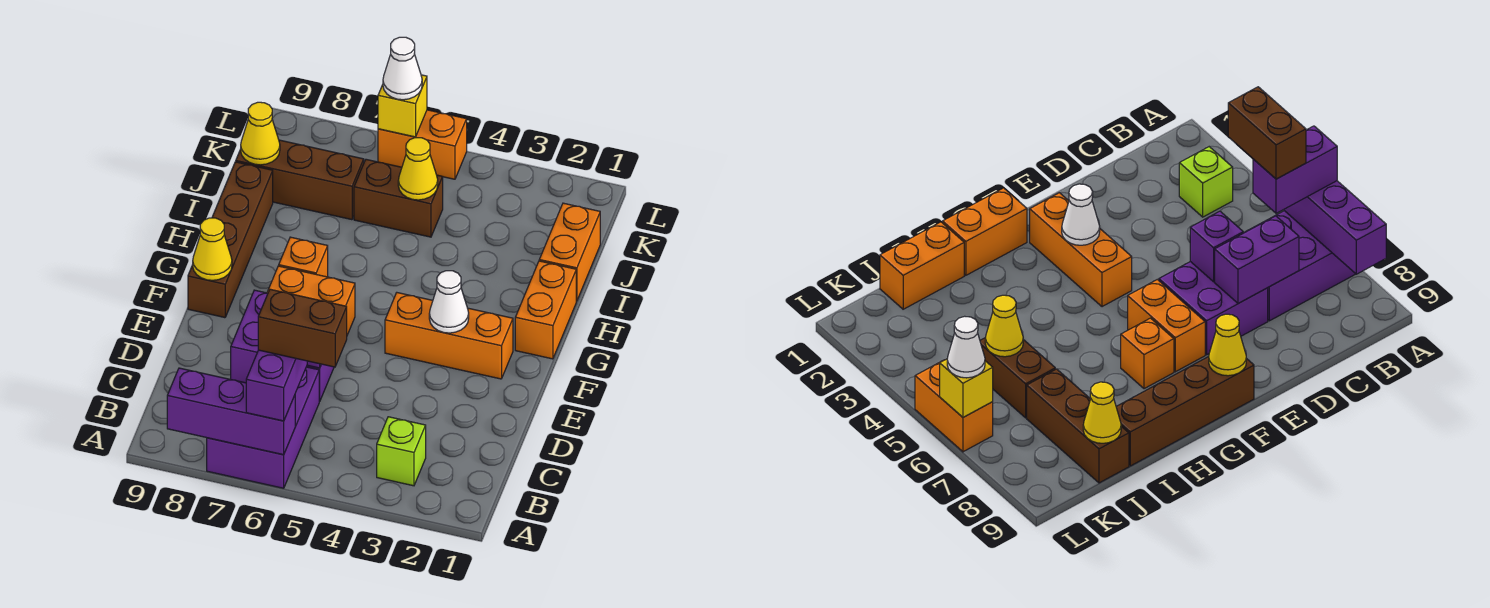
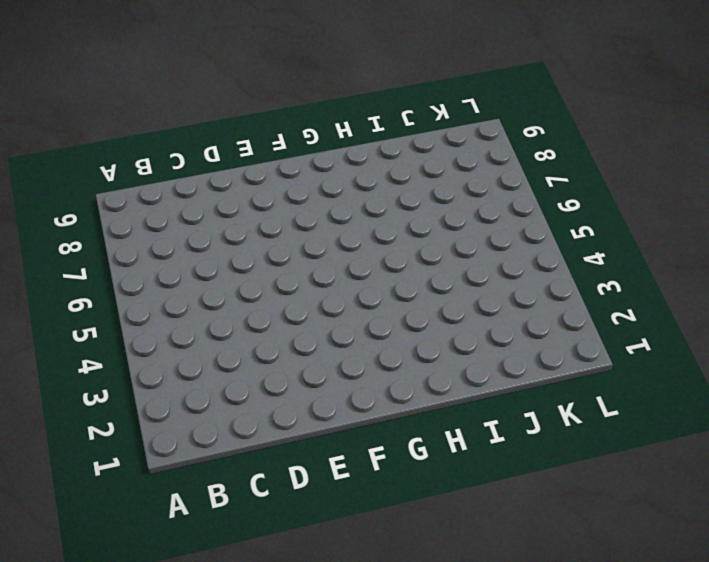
none -> purple 2x3 brick [207,367,320,488]
none -> lime 1x1 brick [377,417,426,486]
none -> purple 2x2 brick [1159,262,1268,355]

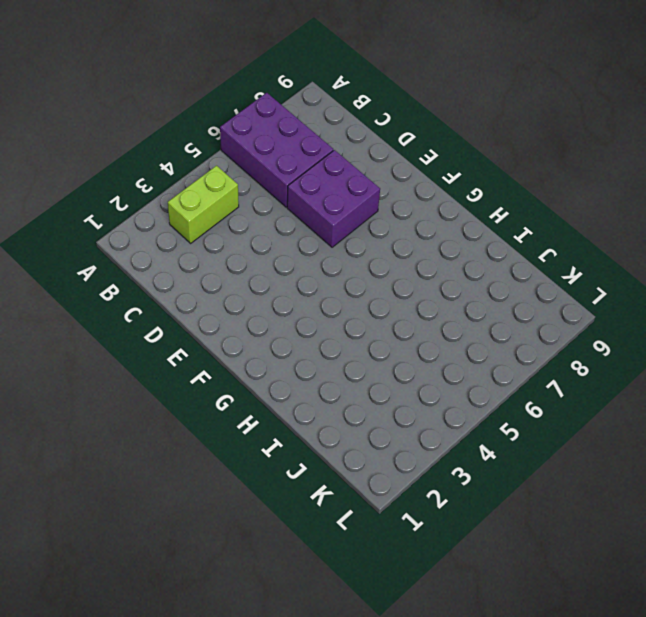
lime 1x2 brick [168,166,239,243] -> lime 1x1 brick [377,417,426,486]
none -> orange 1x3 brick [385,293,513,379]
none -> orange 1x2 brick [267,266,355,335]
none -> brown 1x4 brick [188,162,273,318]

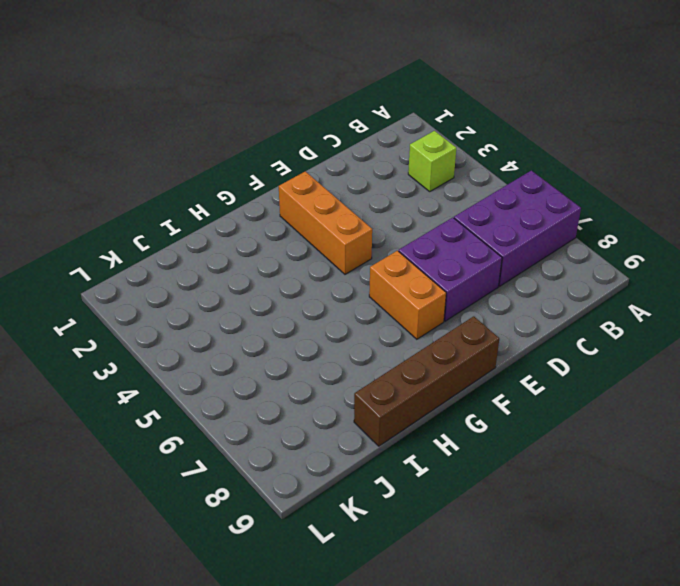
none -> orange 1x2 brick [515,261,576,359]
none -> orange 1x1 brick [279,237,328,277]
none -> orange 1x2 brick [539,203,600,301]

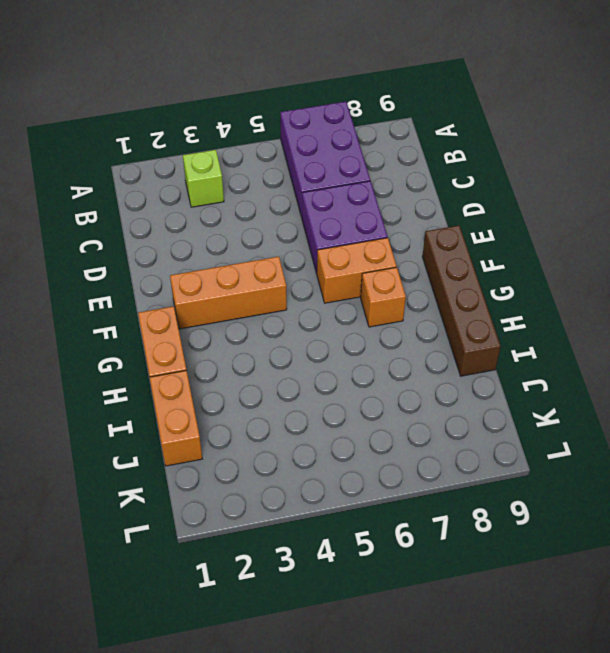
none -> brown 1x2 brick [354,159,443,237]
none -> brown 1x3 brick [236,140,364,220]
none -> orange 1x2 brick [378,110,467,179]

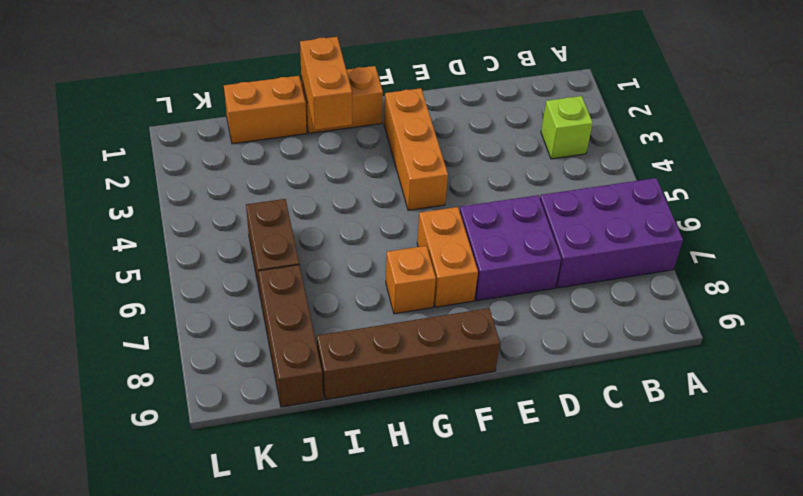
orange 1x2 brick [300,37,352,130] -> orange 1x2 brick moved to [378,110,467,179]
none -> purple 1x3 brick [167,368,295,455]
none -> purple 1x2 brick [231,290,268,383]
none -> purple 1x1 brick [1190,211,1243,282]

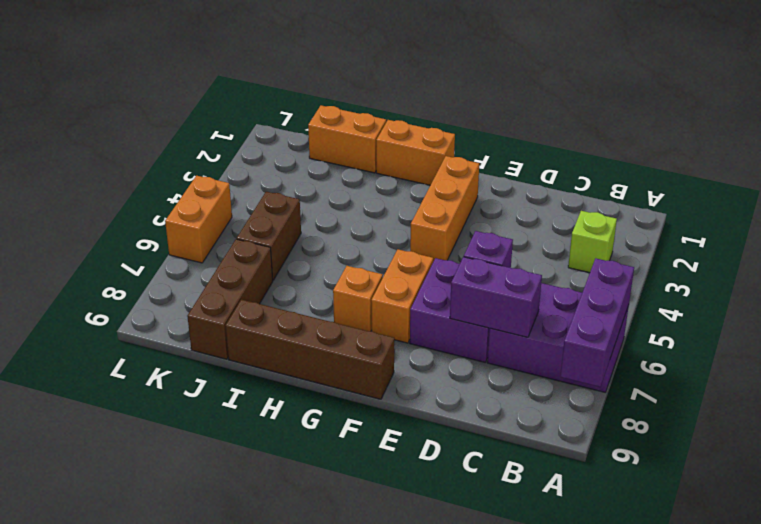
none -> white 1x1 cone [429,271,469,333]
none -> yellow 1x1 cone [193,218,232,280]
none -> yellow 1x1 cone [398,138,438,200]

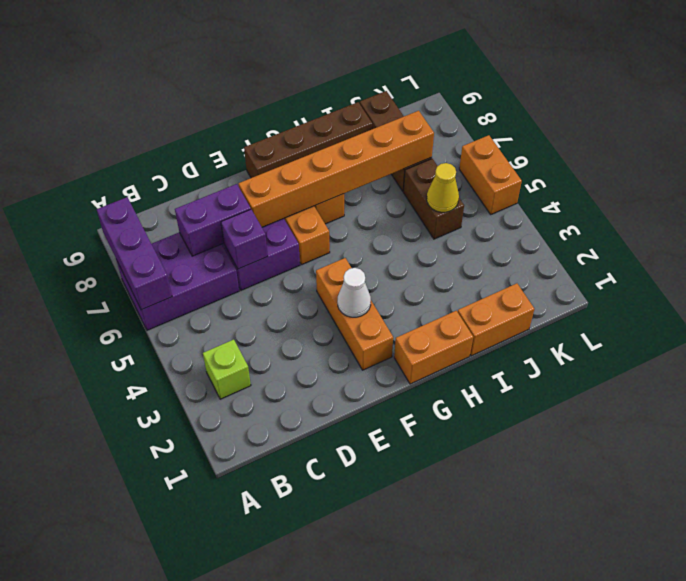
orange 1x6 brick [239,111,434,227] -> none
none -> yellow 1x1 cone [193,218,232,280]
none -> yellow 1x1 cone [241,102,280,165]
none -> yellow 1x1 brick [378,75,427,137]

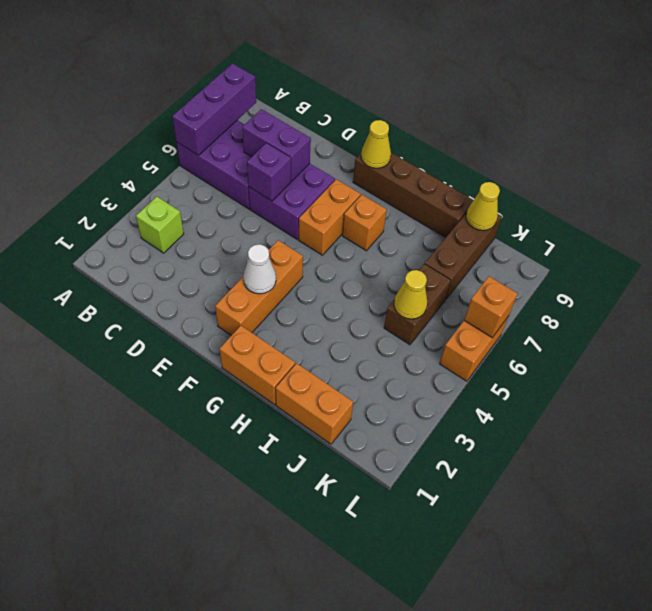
orange 1x1 brick [464,276,518,337] -> yellow 1x1 brick [378,75,427,137]
none -> purple 1x2 brick [246,350,307,421]
none -> white 1x1 cone [383,37,422,100]
none -> brown 1x2 brick [258,289,347,367]

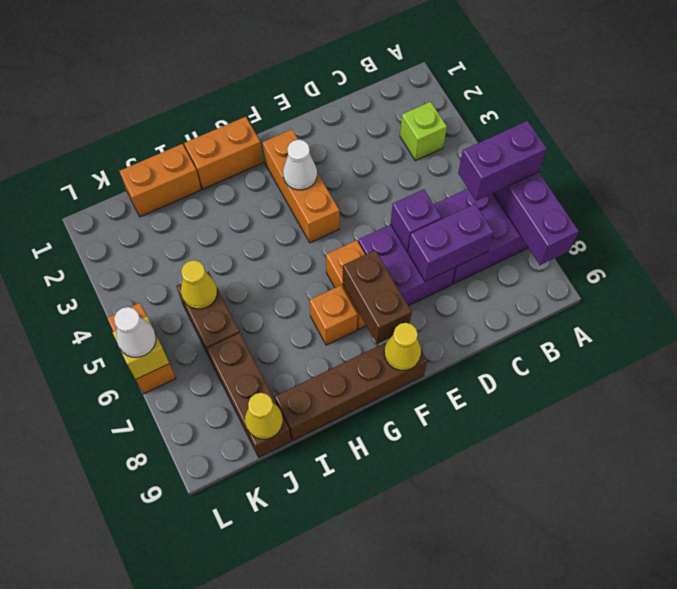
brown 1x2 brick [343,250,412,344] -> brown 1x2 brick moved to [258,289,347,367]

